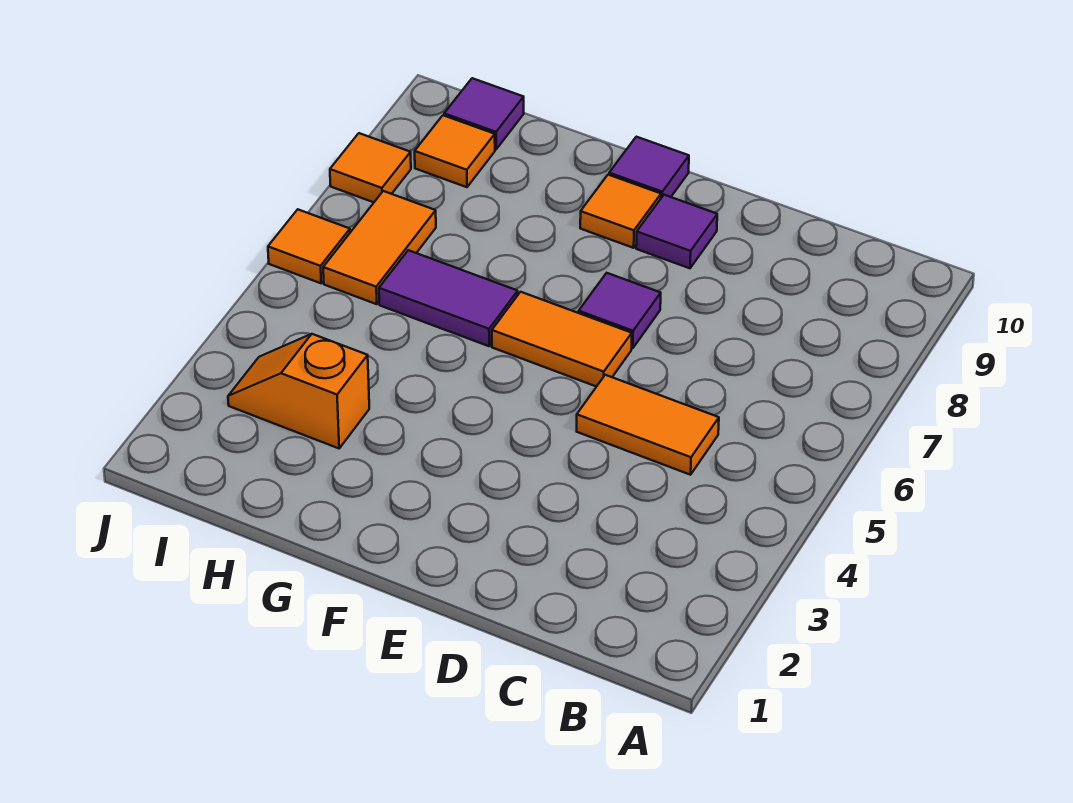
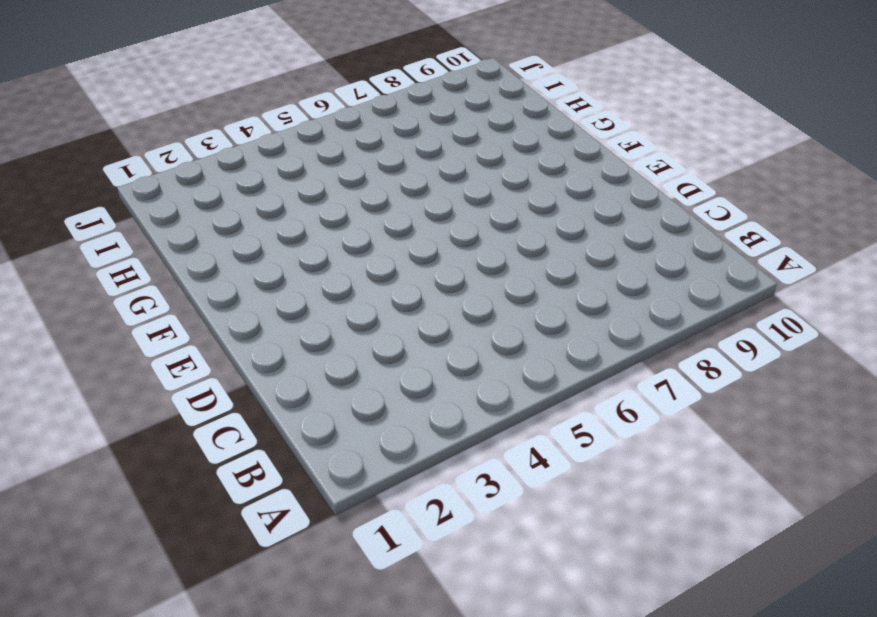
none -> orange 1x2 tile [577,375,719,475]
none -> orange 1x2 tile [492,292,632,387]
none -> purple 1x1 tile [579,273,661,348]

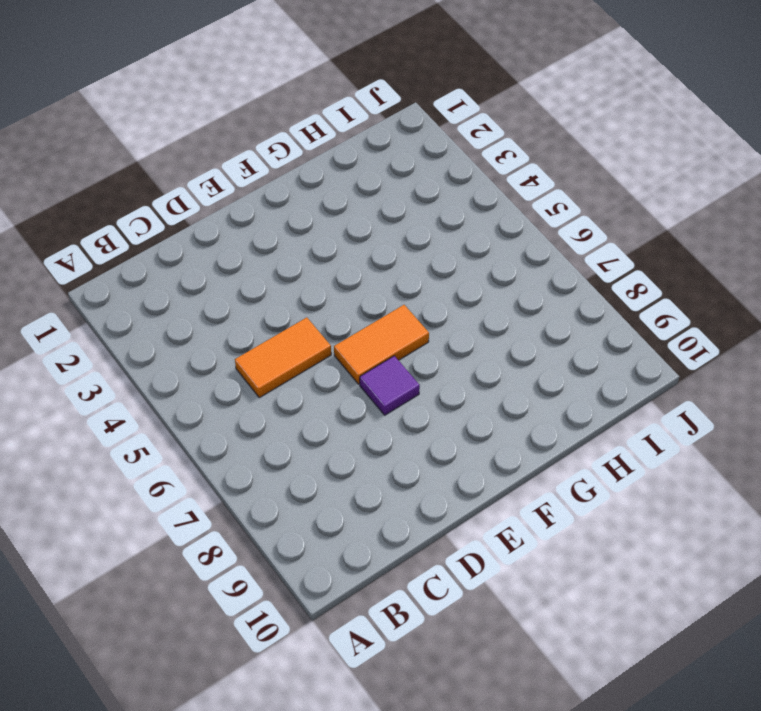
none -> purple 1x1 tile [636,195,717,268]
none -> orange 1x1 tile [580,175,661,248]
none -> purple 1x1 tile [609,137,689,198]

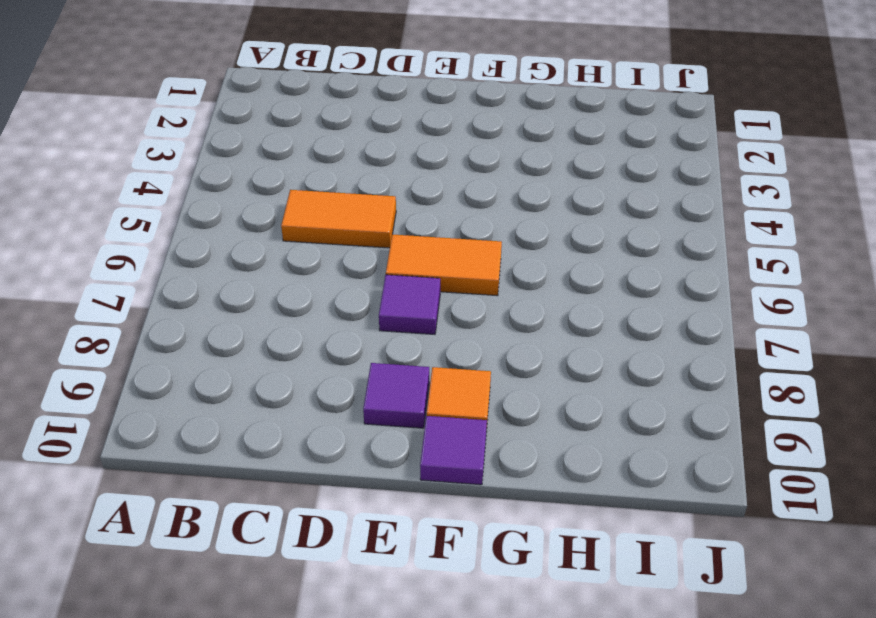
none -> purple 1x2 tile [379,250,518,346]
none -> orange 1x2 slope [228,334,369,448]
none -> orange 1x2 tile [323,191,436,304]

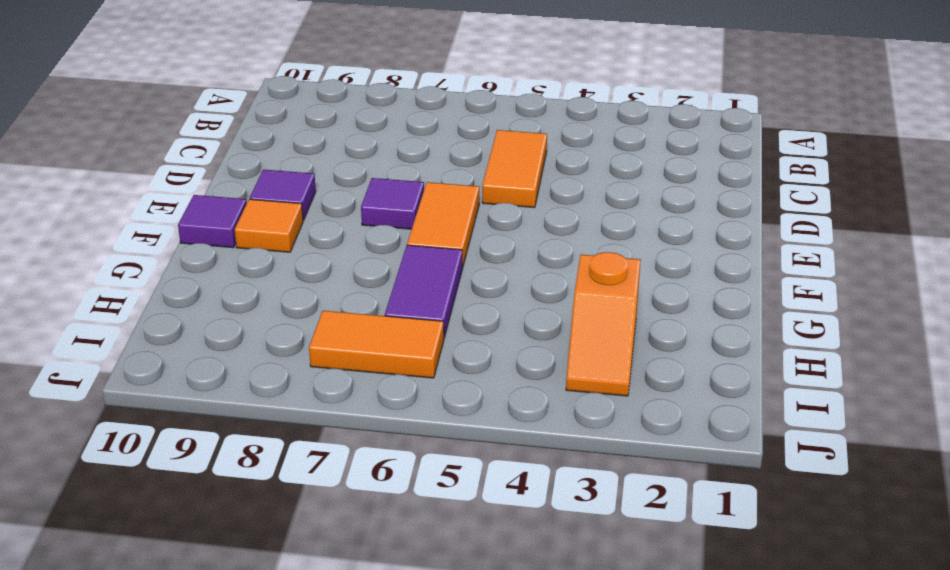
none -> orange 1x1 tile [415,115,495,187]
none -> purple 1x1 tile [444,78,524,149]
none -> orange 1x1 tile [268,209,350,283]

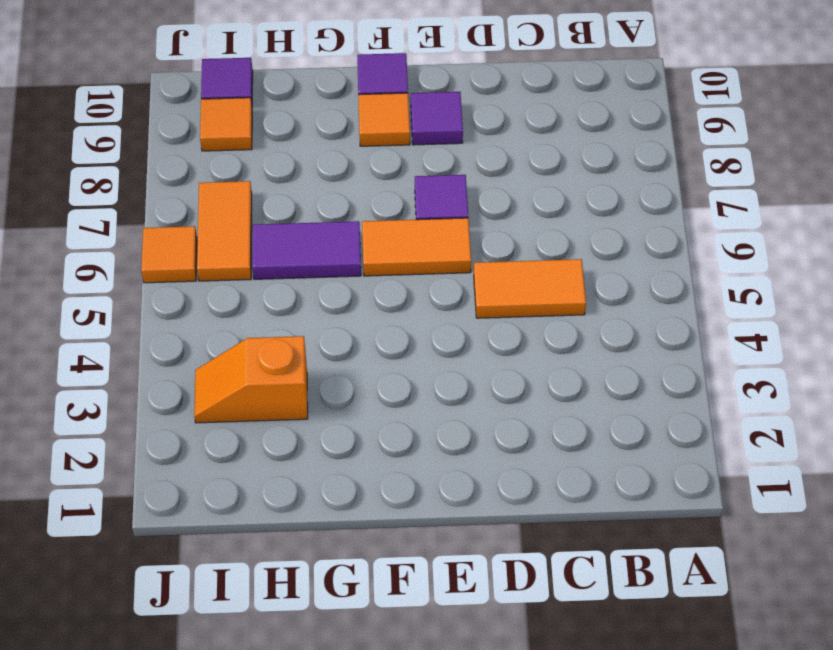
none -> orange 1x1 tile [330,133,411,202]

